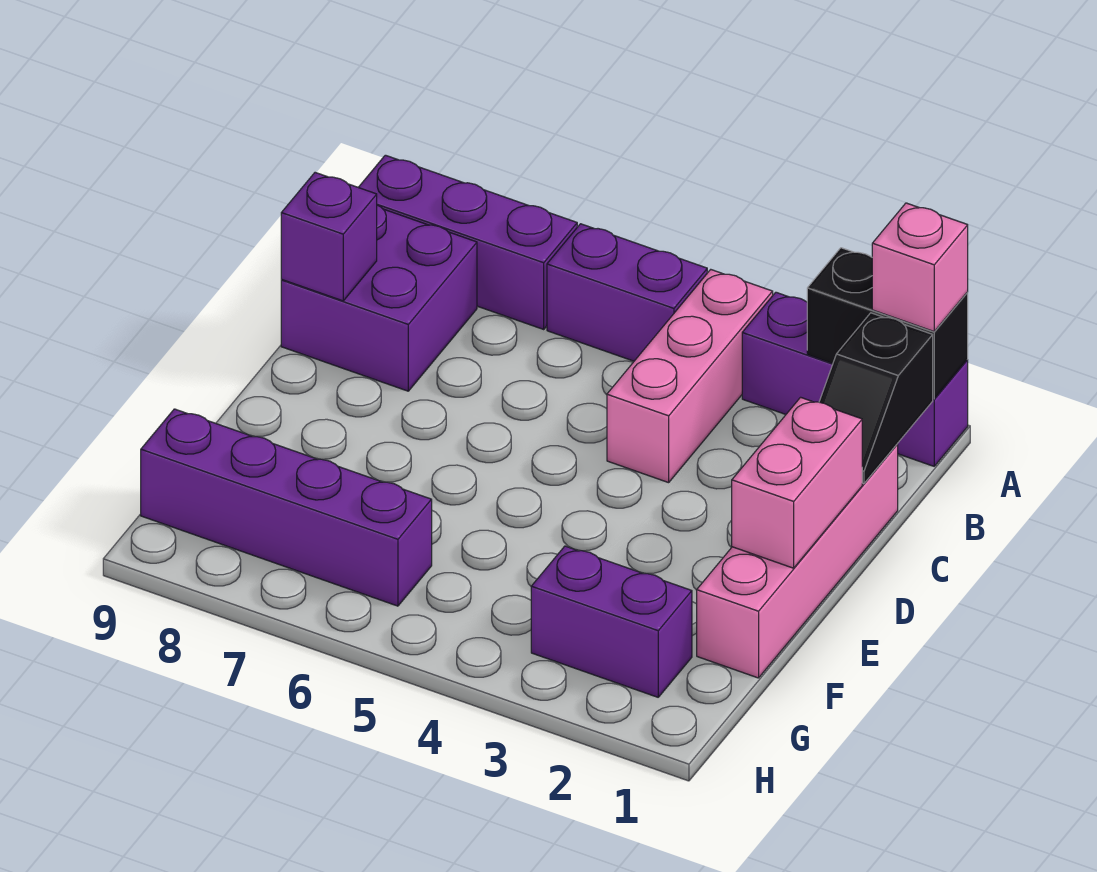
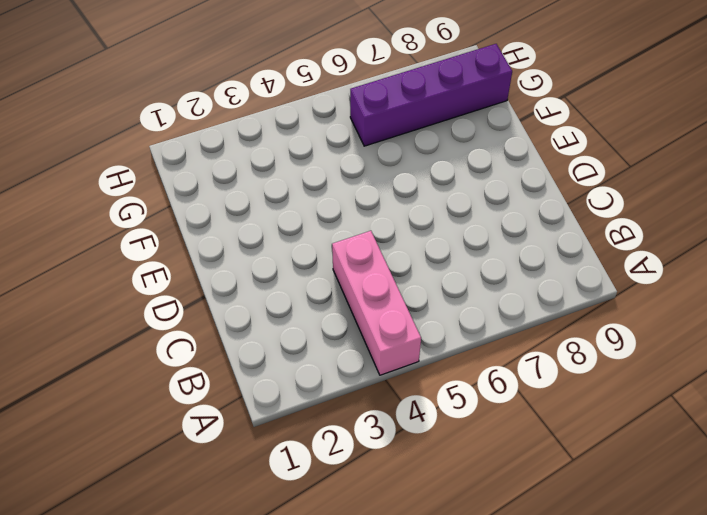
none -> purple 1x3 brick [742,292,968,466]
none -> purple 1x2 brick [547,224,707,361]
none -> purple 1x3 brick [359,155,577,329]

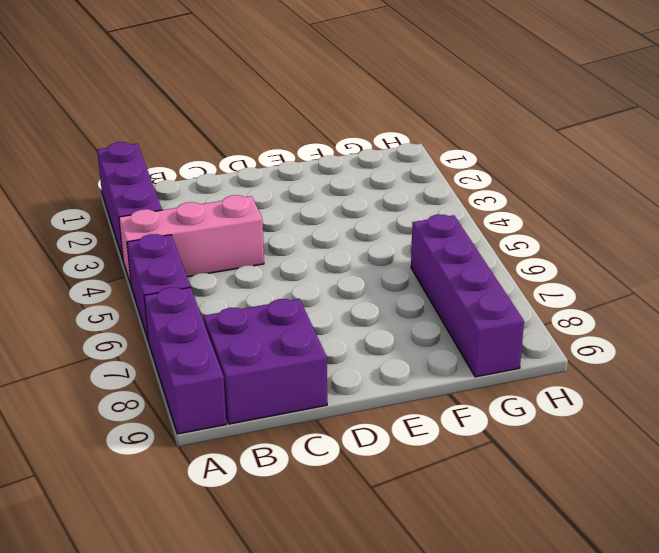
none -> pink 1x4 brick [697,445,898,678]
none -> purple 1x2 brick [531,546,692,697]
none -> black 1x2 brick [807,248,968,399]

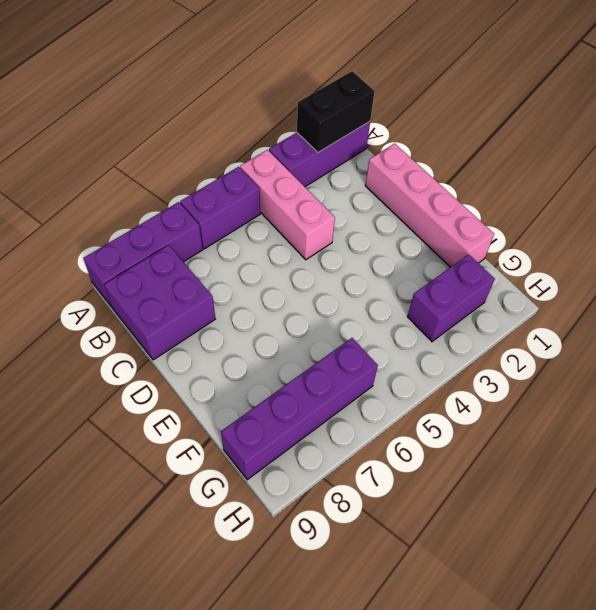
none -> black 1x2 slope [819,313,933,484]
none -> purple 1x1 brick [281,173,377,301]
none -> pink 1x2 brick [732,397,862,568]

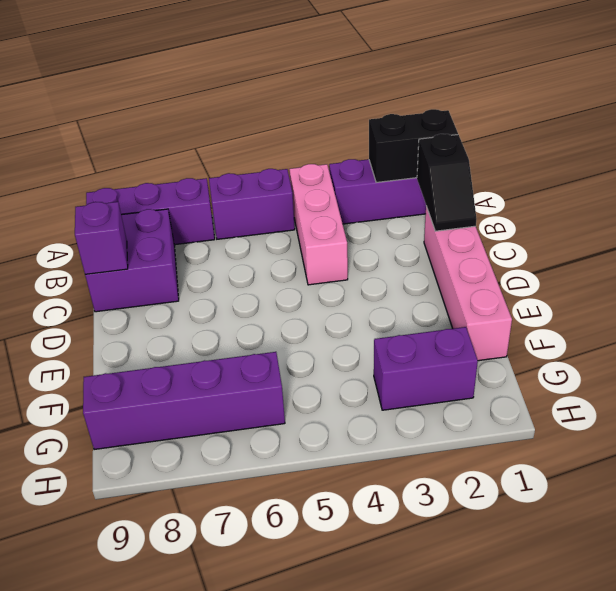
none -> pink 1x2 brick [732,397,862,568]
none -> pink 1x1 brick [872,203,968,331]

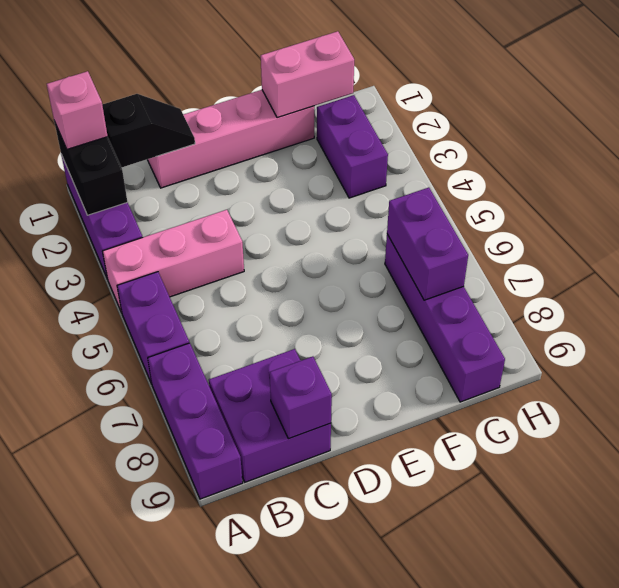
pink 1x2 brick [261,31,354,118] -> pink 1x2 brick moved to [732,397,862,568]
purple 1x2 brick [387,188,468,300] -> none

